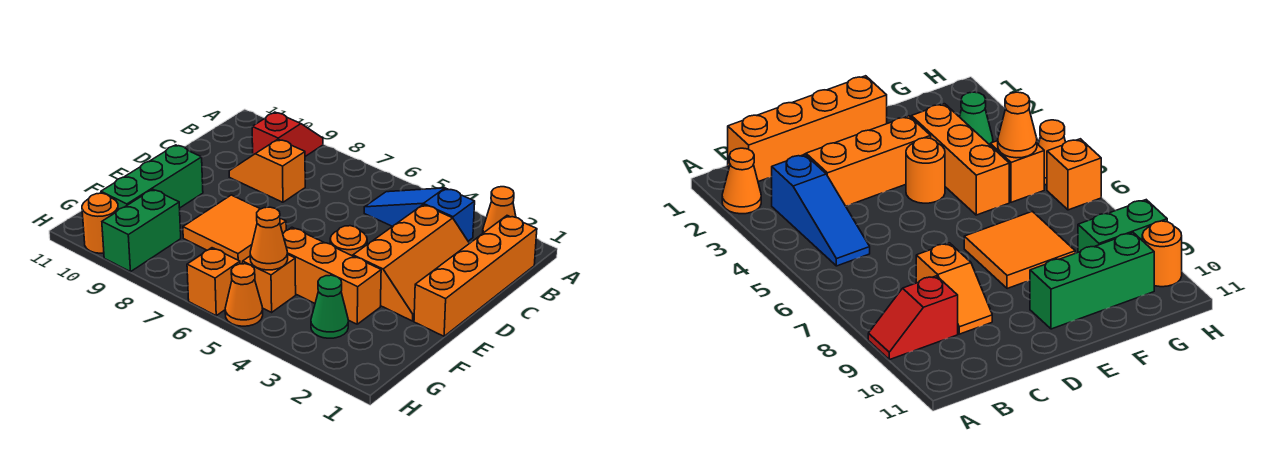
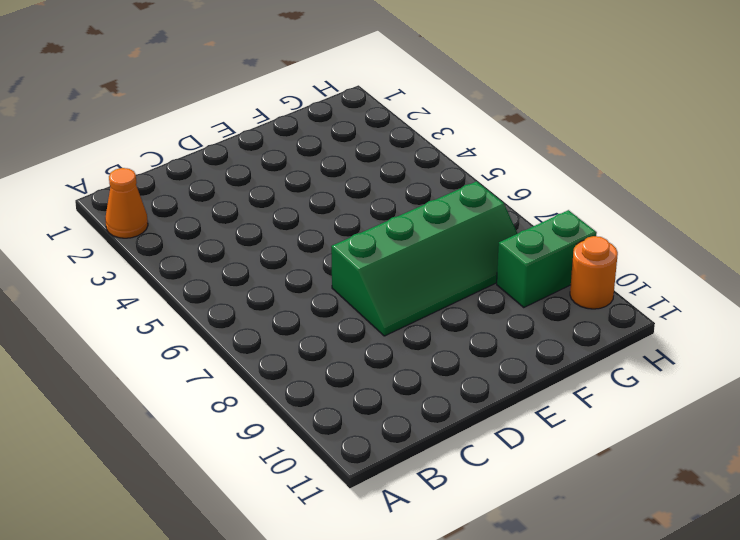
green 2x4 slope [331,181,518,336] -> orange 2x2 tile [183,195,286,264]
none -> red 1x2 slope [252,112,323,156]
none -> orange 1x4 brick [414,216,537,336]
none -> blue 1x3 slope [364,188,475,241]

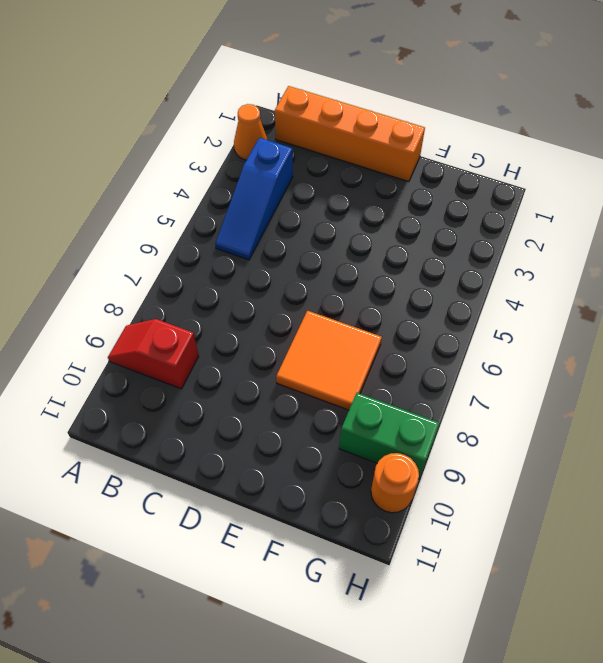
none -> orange 2x3 slope [353,205,469,321]
none -> orange 1x2 slope [229,139,305,202]
none -> orange 1x1 round brick [330,226,367,256]

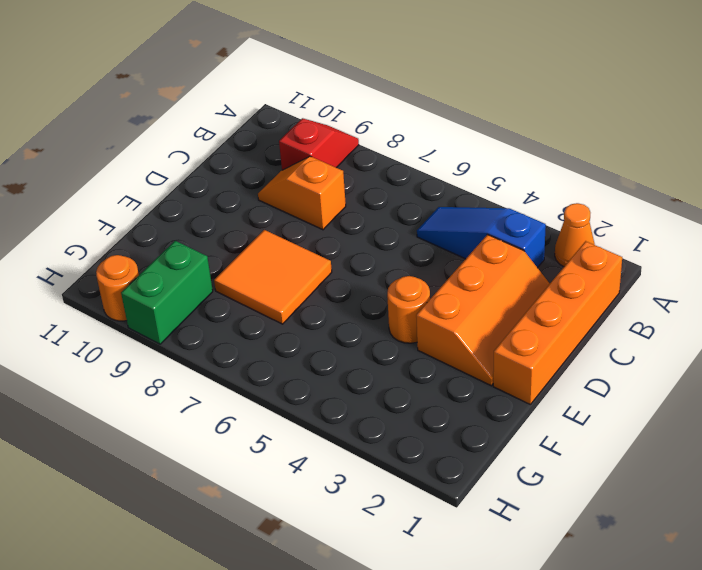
none -> green 1x3 brick [101,145,203,210]
none -> orange 1x3 brick [283,227,381,324]
none -> green 1x1 cone [311,275,348,338]

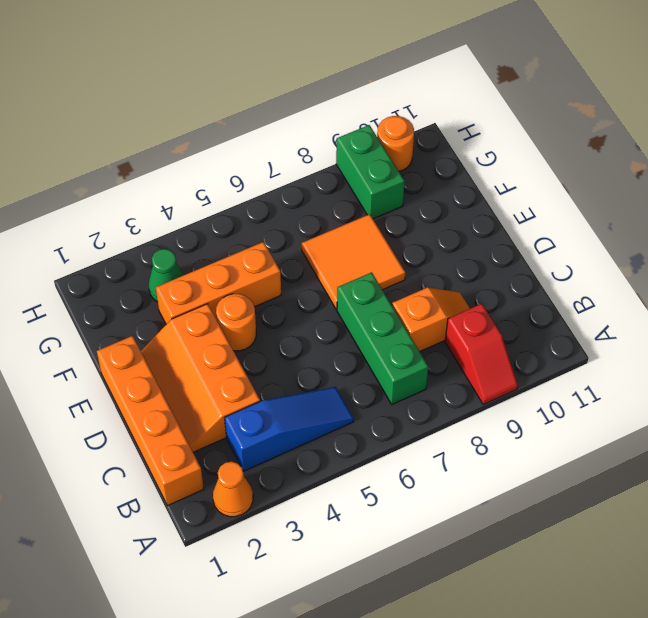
green 1x3 brick [337,272,428,404] -> green 1x3 brick moved to [101,145,203,210]
none -> orange 1x1 brick [243,255,296,312]
none -> orange 1x1 cone [225,264,263,326]
none -> orange 1x1 brick [187,248,240,316]

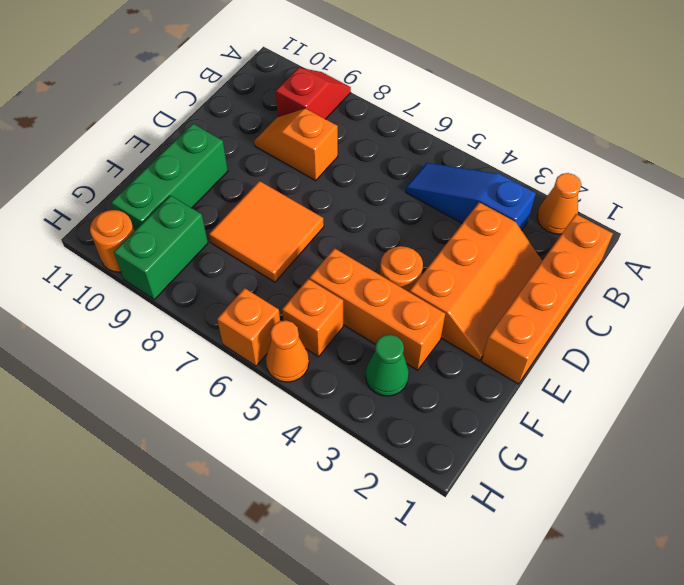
none -> orange 1x1 cone [250,207,288,270]

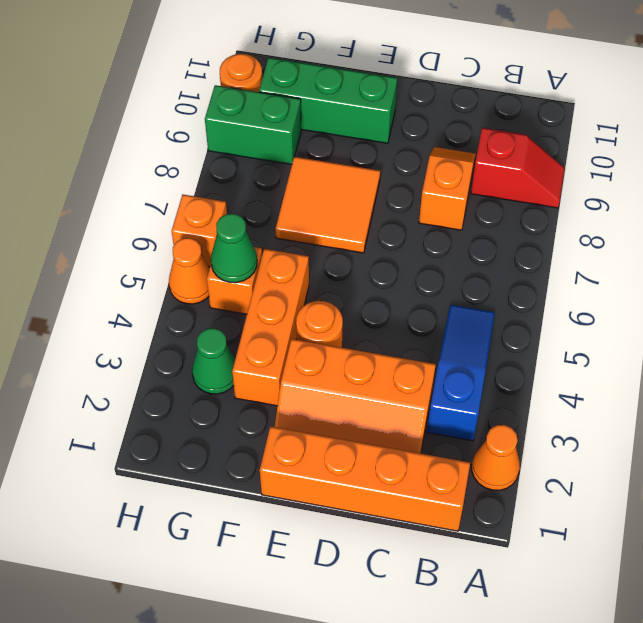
green 1x1 cone [211,214,257,283] -> orange 1x1 cone [250,207,288,270]

